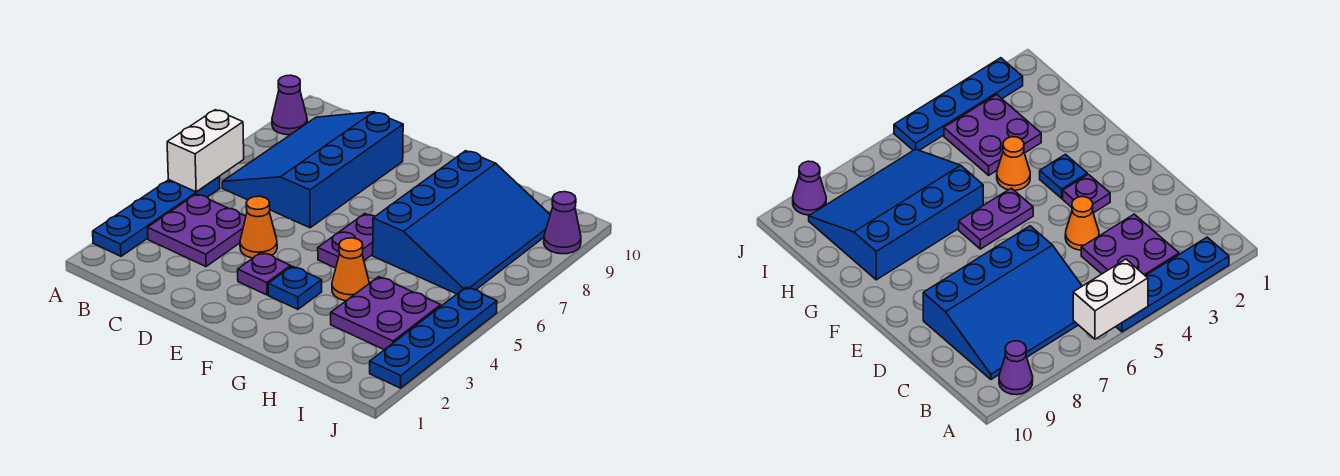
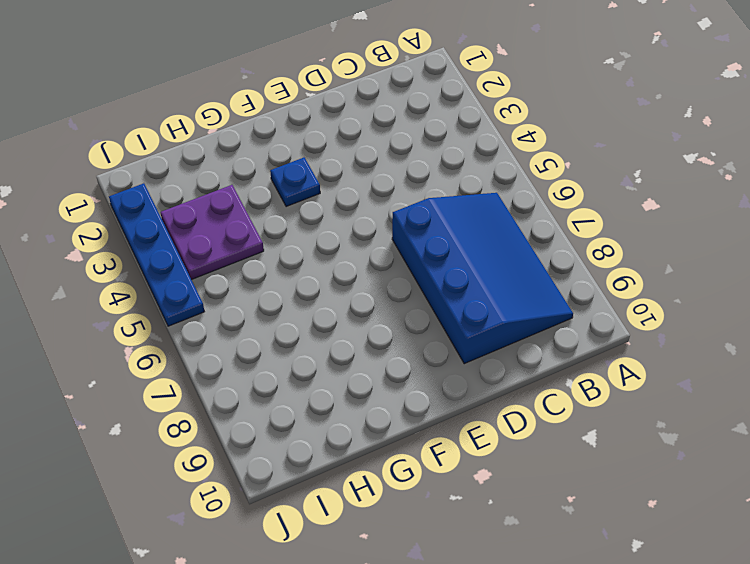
none -> blue 1x4 plate [93,177,220,256]
none -> purple 1x1 cone [272,75,307,135]
none -> purple 2x2 plate [148,194,246,267]

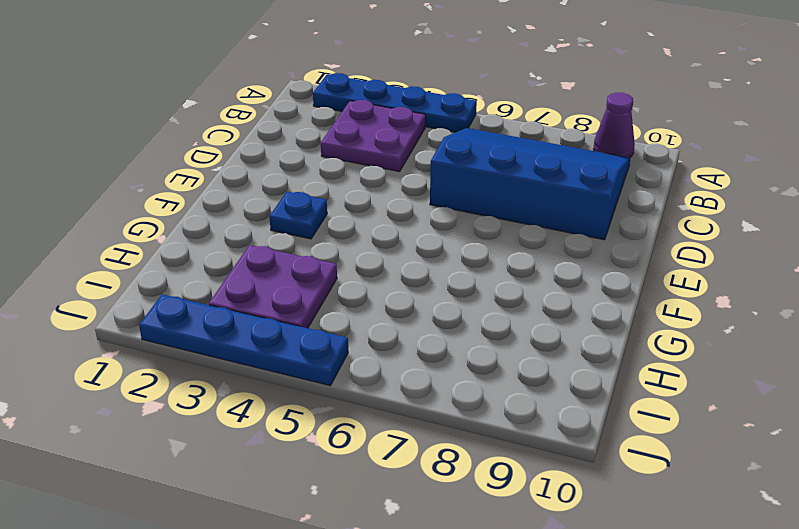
none -> orange 1x1 cone [240,196,277,258]
none -> purple 1x1 plate [238,252,291,295]
none -> purple 1x2 plate [318,214,375,268]

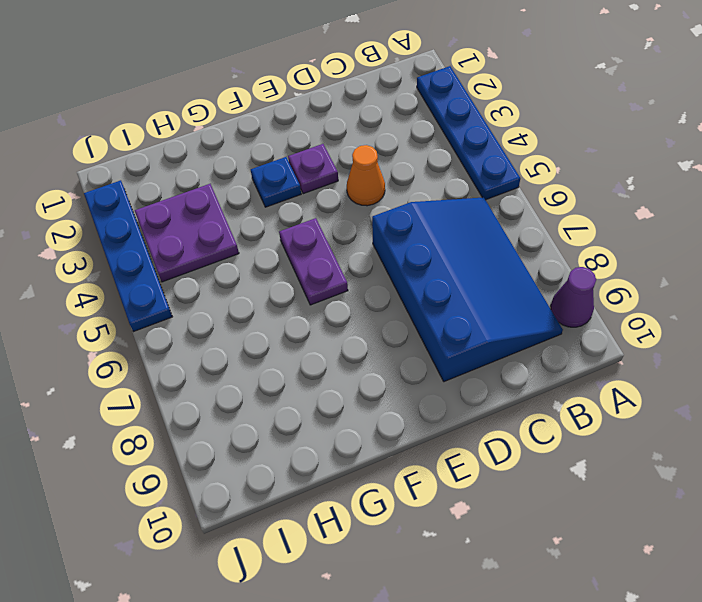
none -> purple 2x2 plate [148,194,246,267]
none -> orange 1x1 cone [332,238,369,301]
none -> blue 3x4 slope [373,151,550,294]

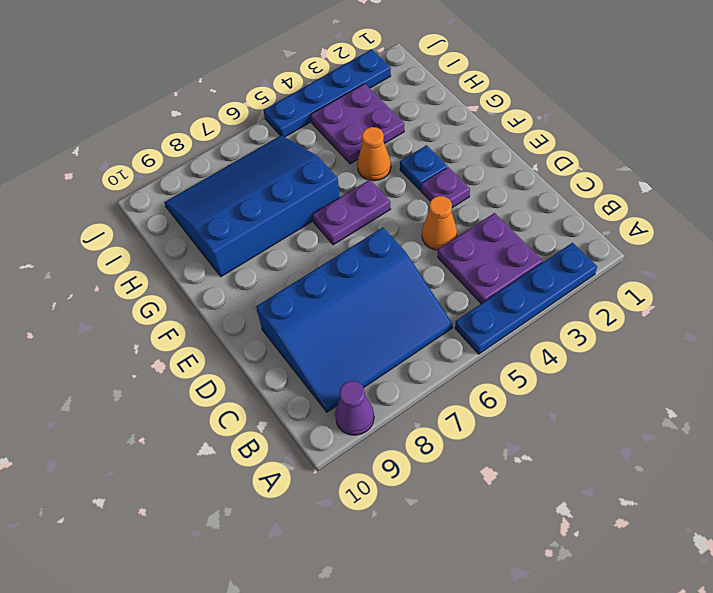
none -> purple 1x1 cone [544,192,581,254]
none -> white 1x2 brick [167,110,244,192]

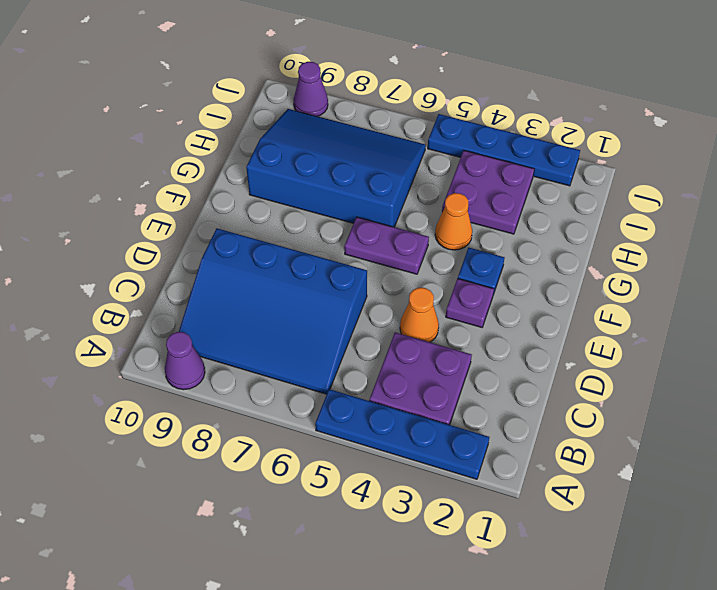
none -> white 1x2 brick [167,110,244,192]

